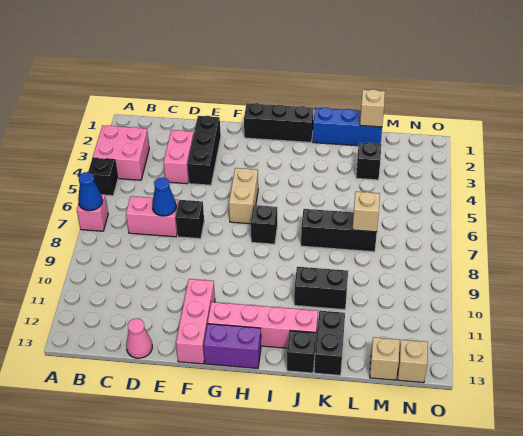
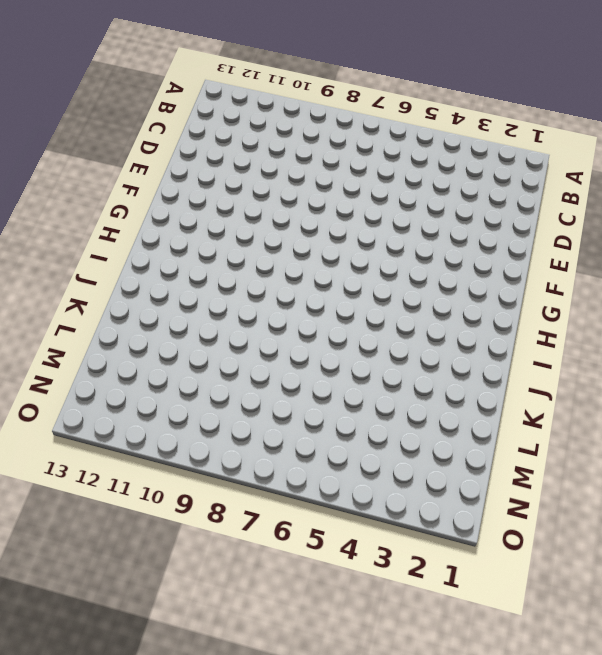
none -> pink 2x2 brick [93,125,149,180]
none -> black 1x1 brick [88,158,118,196]
none -> pink 1x1 brick [77,194,108,231]

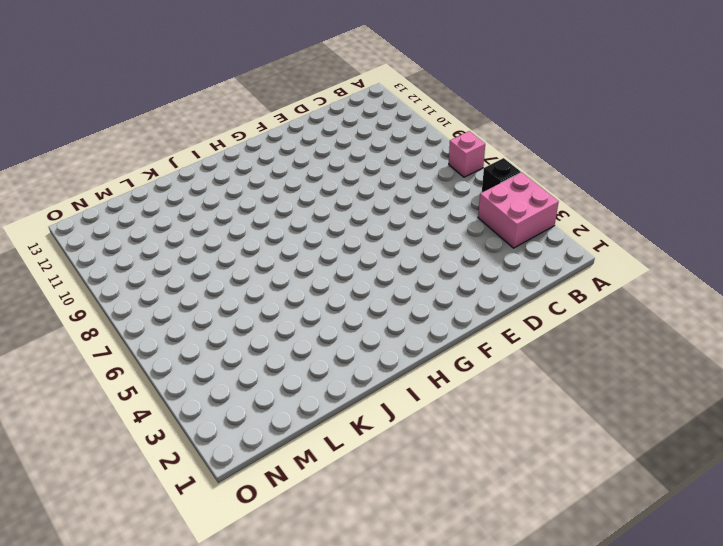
none -> pink 1x2 brick [126,196,179,237]
none -> pink 1x2 brick [164,130,193,184]
none -> pink 1x1 cone [126,318,152,358]

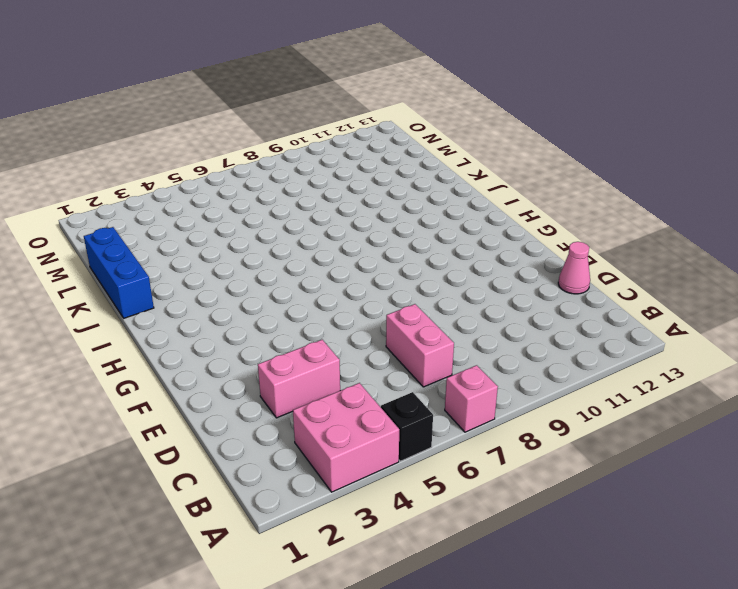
none -> black 1x3 brick [187,116,221,185]
none -> black 1x1 brick [176,200,204,239]
none -> pink 1x3 brick [176,279,215,364]

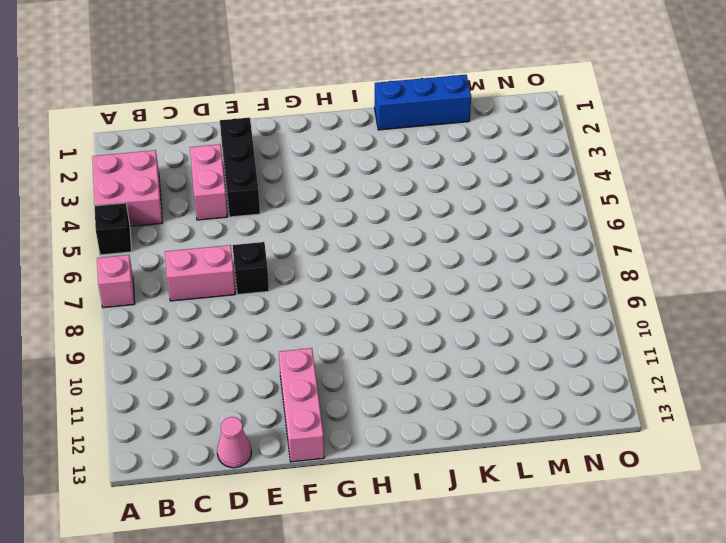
none -> black 1x3 brick [244,103,314,142]
none -> tan 1x2 brick [229,168,258,224]
none -> pink 1x4 brick [208,302,318,348]

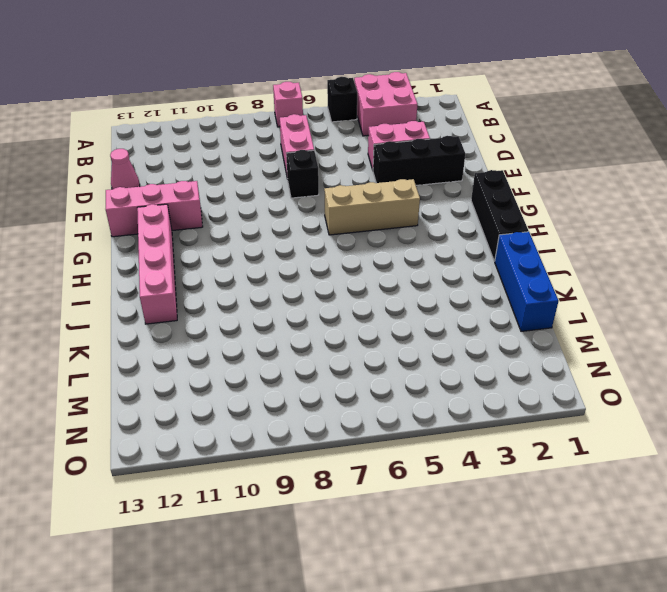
tan 1x3 brick [324,179,420,235] -> tan 1x2 brick [229,168,258,224]
none -> purple 1x2 brick [204,324,261,368]
none -> black 1x1 brick [251,205,277,244]
none -> black 1x3 brick [301,209,377,252]

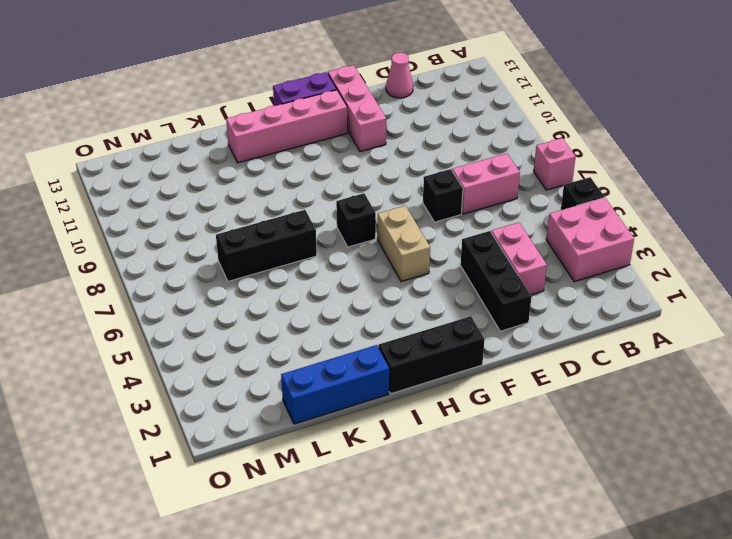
none -> black 1x2 brick [294,267,348,310]
none -> black 1x1 brick [287,330,316,373]
none -> black 1x2 brick [314,311,345,375]

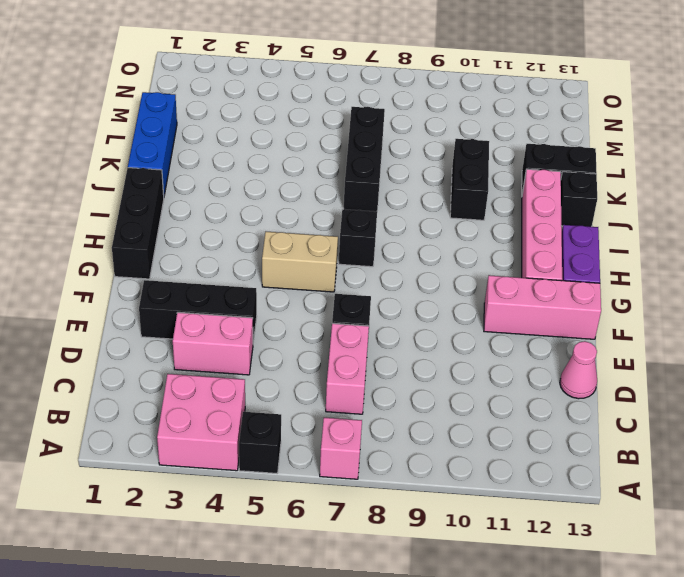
none -> black 1x1 brick [356,143,381,180]
none -> tan 1x1 brick [370,337,400,380]
none -> tan 1x1 brick [398,340,428,383]

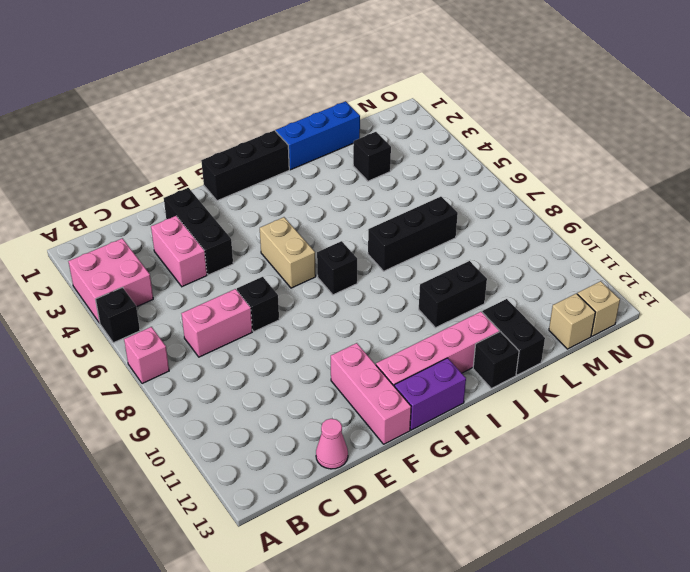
none -> blue 1x1 cone [78,172,103,211]
none -> blue 1x1 cone [152,177,176,216]
none -> tan 1x1 brick [360,89,385,127]

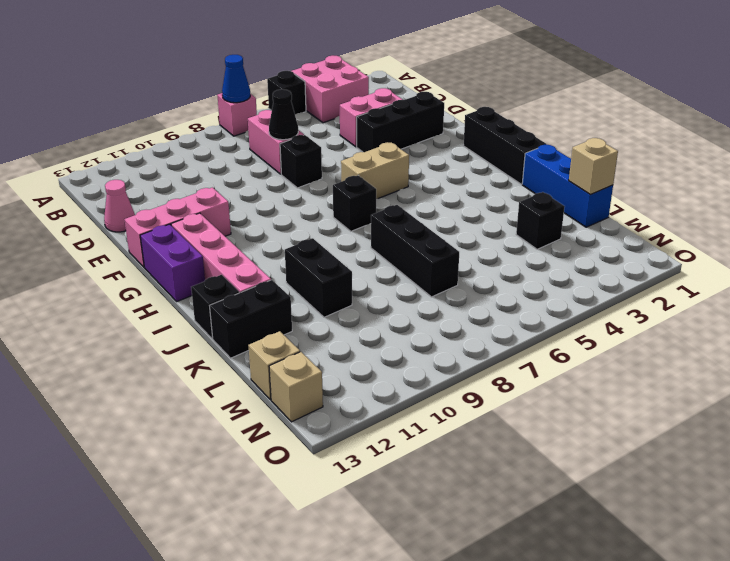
black 1x1 cone [269,89,298,140] -> blue 1x1 cone [152,177,176,216]
none -> tan 1x1 brick [352,192,380,232]

